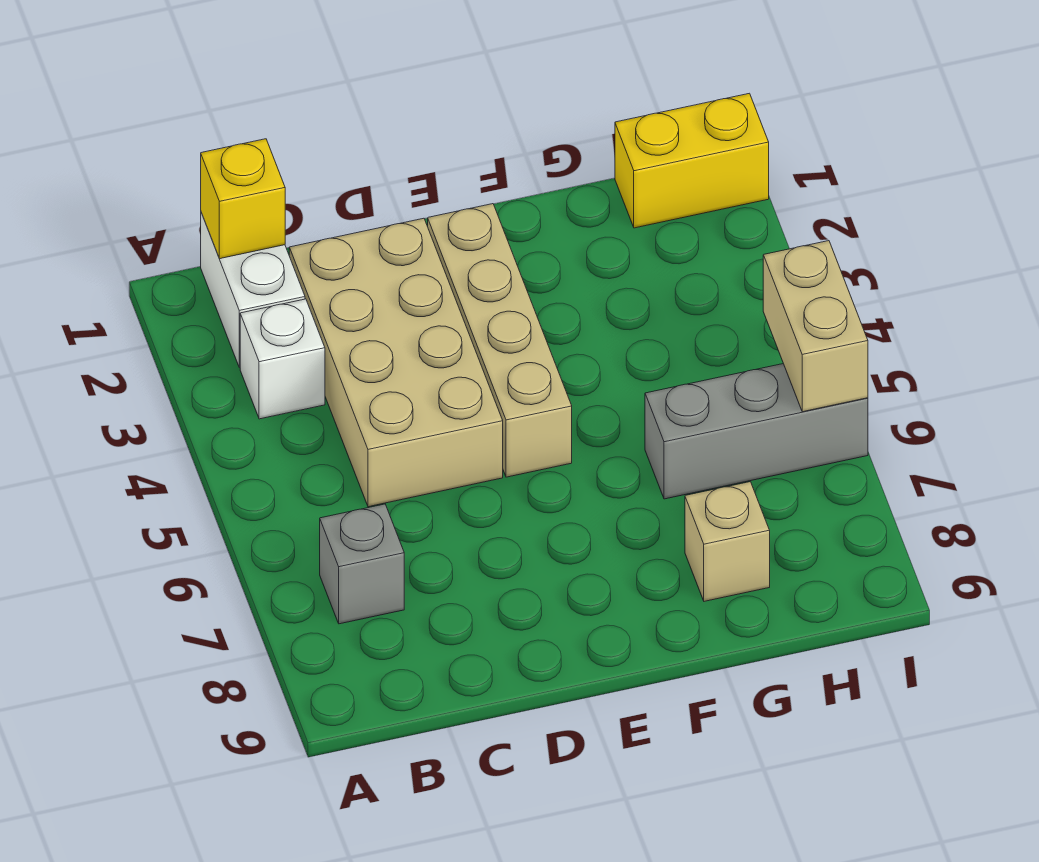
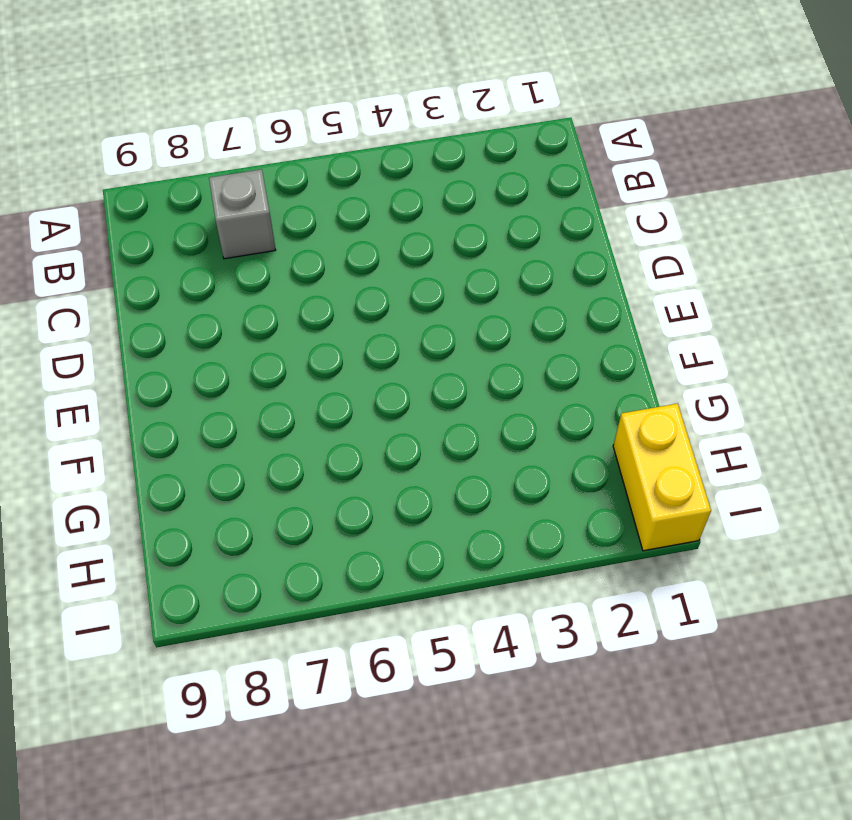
none -> white 1x2 brick [201,213,305,368]
none -> white 1x1 brick [240,299,325,419]

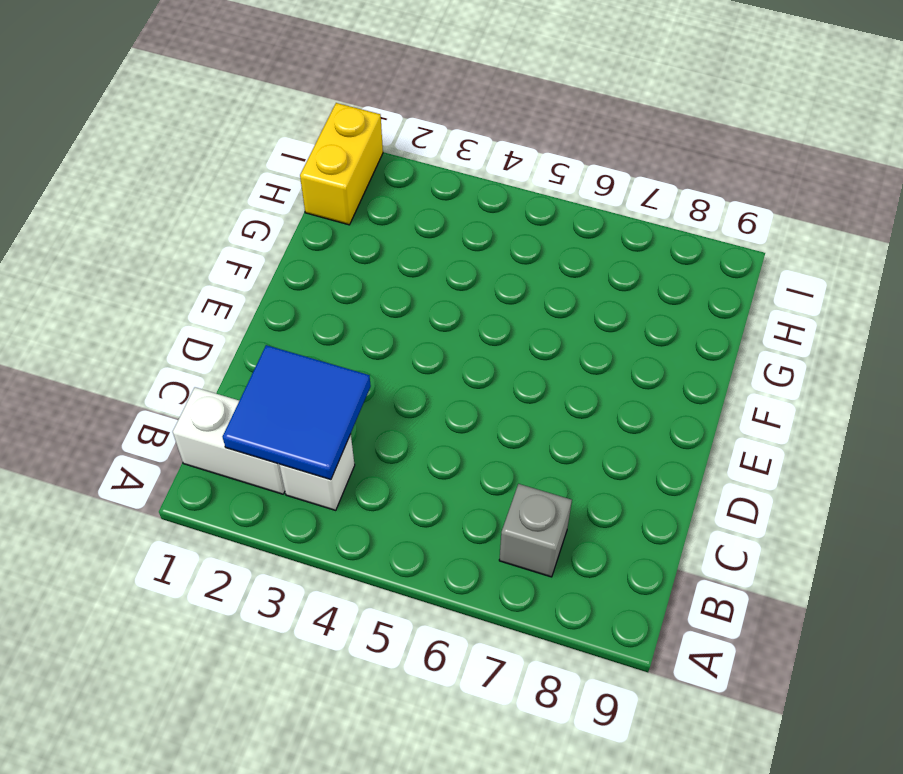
blue 2x2 tile [222,345,371,480] -> none
none -> tan 2x4 brick [289,218,503,507]
none -> tan 1x4 brick [428,204,572,477]

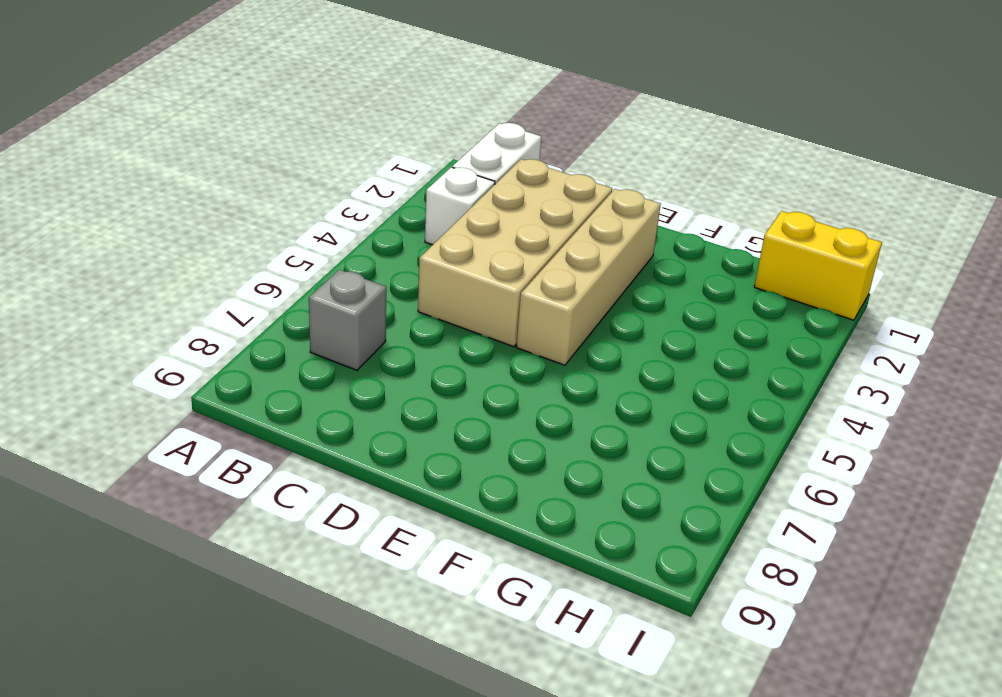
none -> grey 1x3 brick [645,364,868,499]
none -> tan 1x1 brick [685,482,770,601]

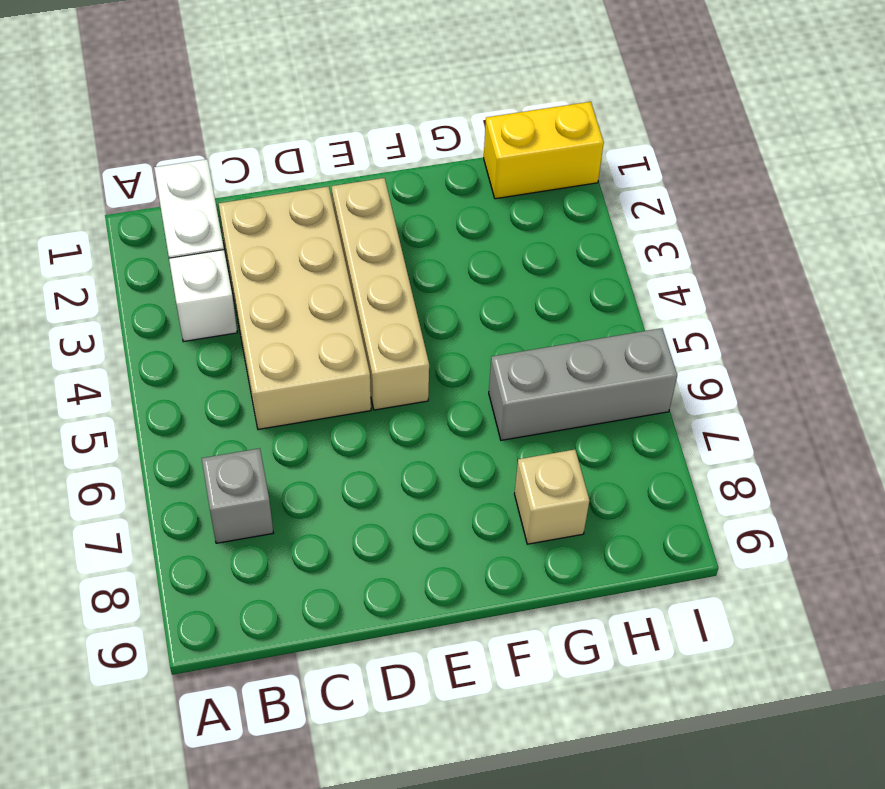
none -> yellow 1x1 brick [201,139,285,259]
none -> tan 1x2 brick [763,241,868,412]

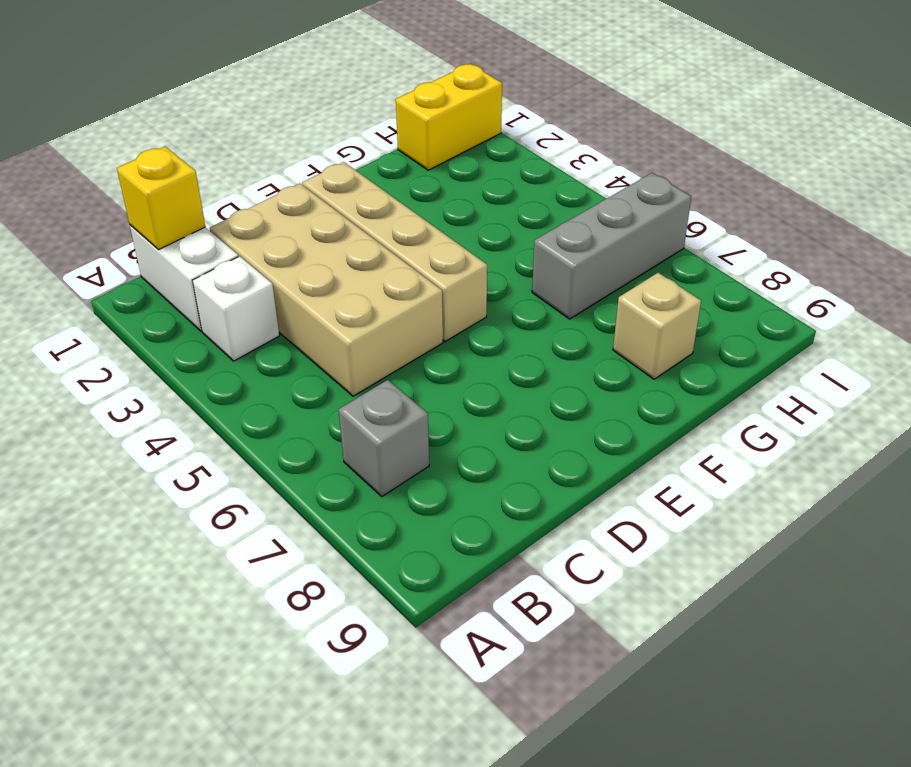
none -> tan 1x2 brick [763,241,868,412]

